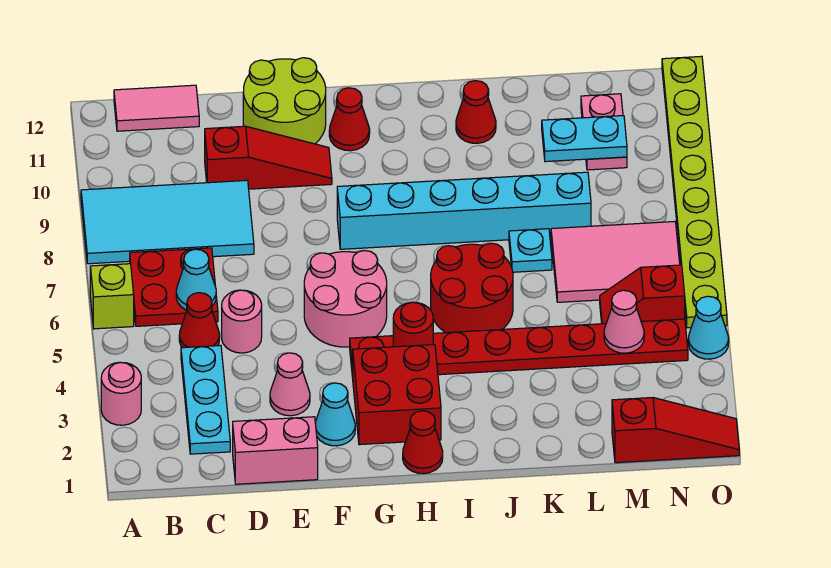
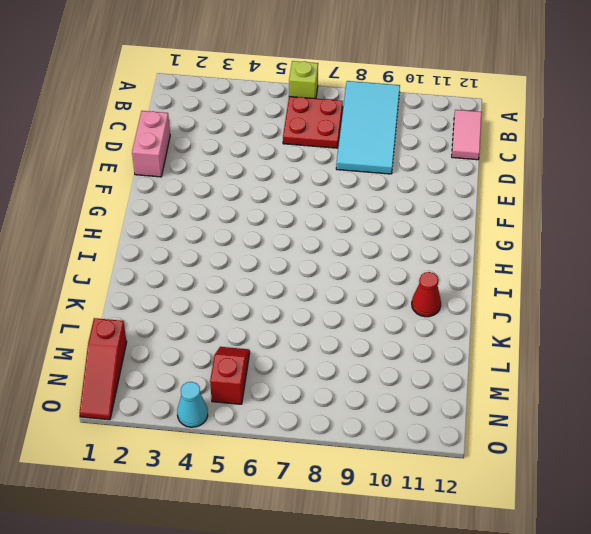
none -> pink 1x1 round brick [101,362,141,425]
none -> cyan 1x3 plate [181,345,230,454]
none -> red 1x1 cone [179,293,220,348]
none -> pink 1x1 round brick [222,290,262,353]

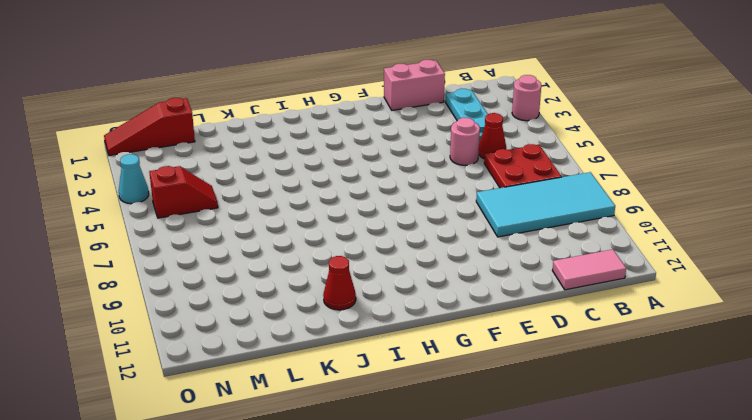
none -> lime 1x1 brick [90,264,134,329]
none -> red 1x3 slope [205,126,332,189]
none -> pink 1x1 cone [270,353,310,416]
none -> lime 2x2 round brick [243,58,326,144]

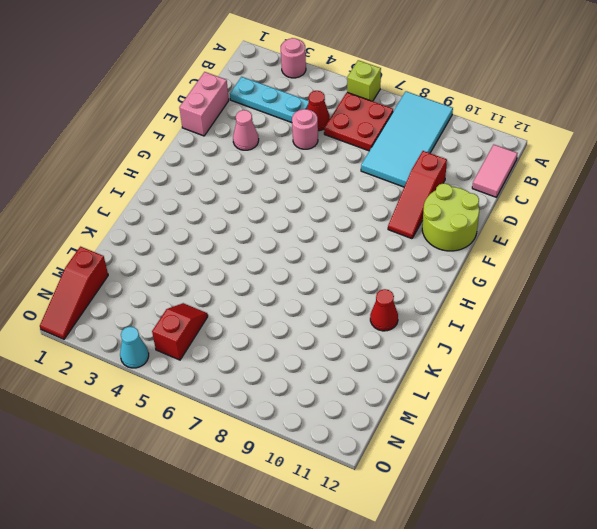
none -> cyan 1x1 cone [315,383,355,446]
none -> pink 2x2 round brick [304,251,387,347]
none -> red 2x2 brick [353,345,441,445]
none -> red 1x8 plate [350,319,688,378]

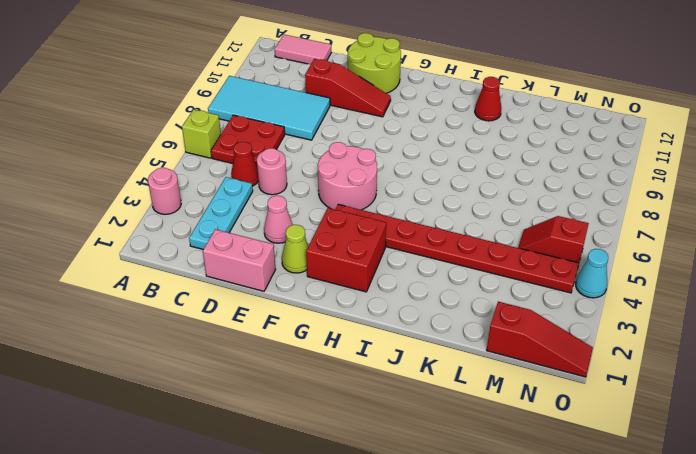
lime 1x1 cone [282,225,308,273] -> cyan 1x1 cone [315,383,355,446]
none -> cyan 1x6 brick [337,172,591,249]
none -> red 1x1 cone [329,88,370,151]
none -> red 1x1 cone [403,411,443,474]
none -> red 2x2 round brick [431,243,513,333]

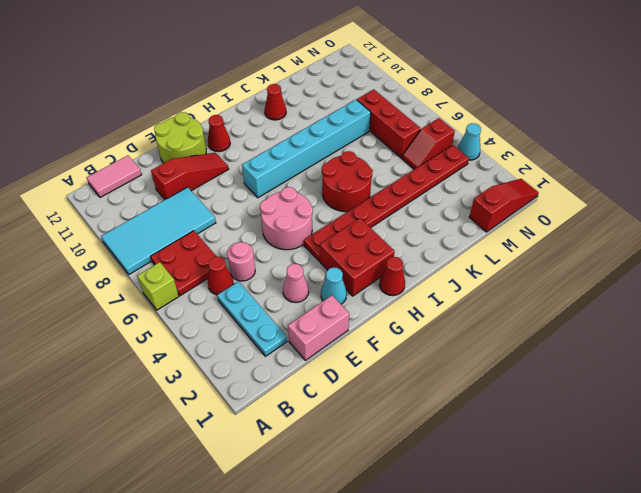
red 1x3 brick [357,89,420,158] -> pink 2x3 tile [551,222,680,302]
none -> pink 1x1 round brick [101,362,141,425]
none -> cyan 1x1 plate [509,229,552,272]
none -> pink 1x2 plate [581,94,627,170]
none -> lime 1x8 plate [662,56,727,328]

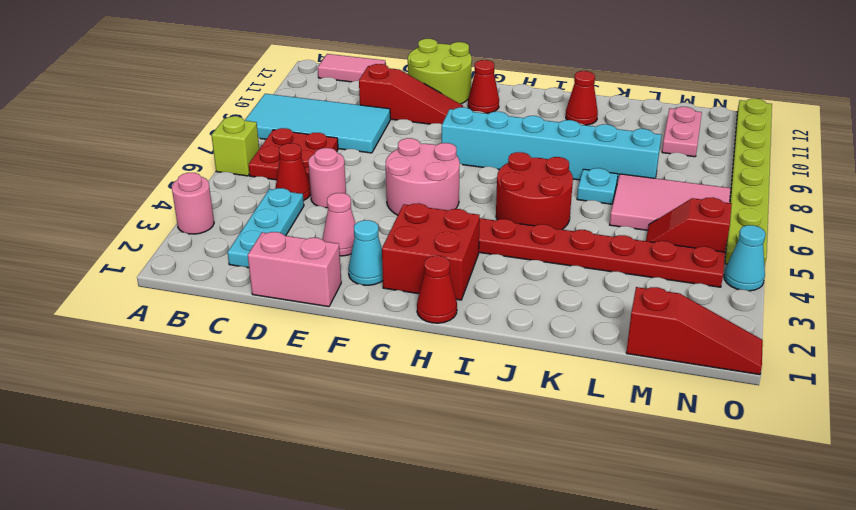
none -> cyan 1x1 cone [176,249,216,310]
none -> red 1x1 round brick [393,302,433,347]
none -> cyan 1x2 plate [542,116,627,162]
none -> pink 1x1 cone [604,290,644,353]

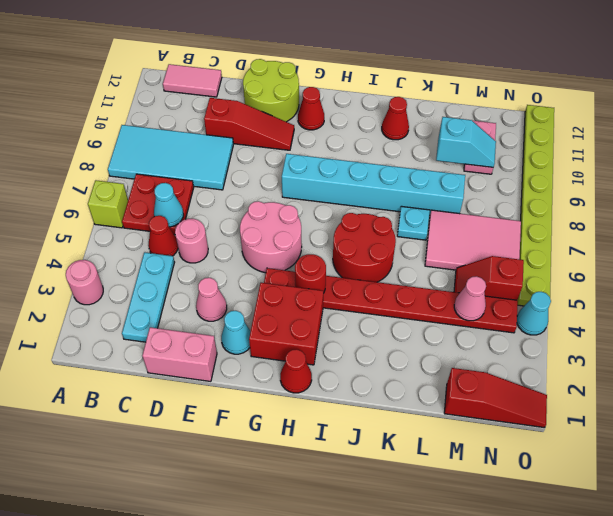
cyan 1x2 slope [436,117,496,167] -> cyan 1x2 plate [542,116,627,162]

